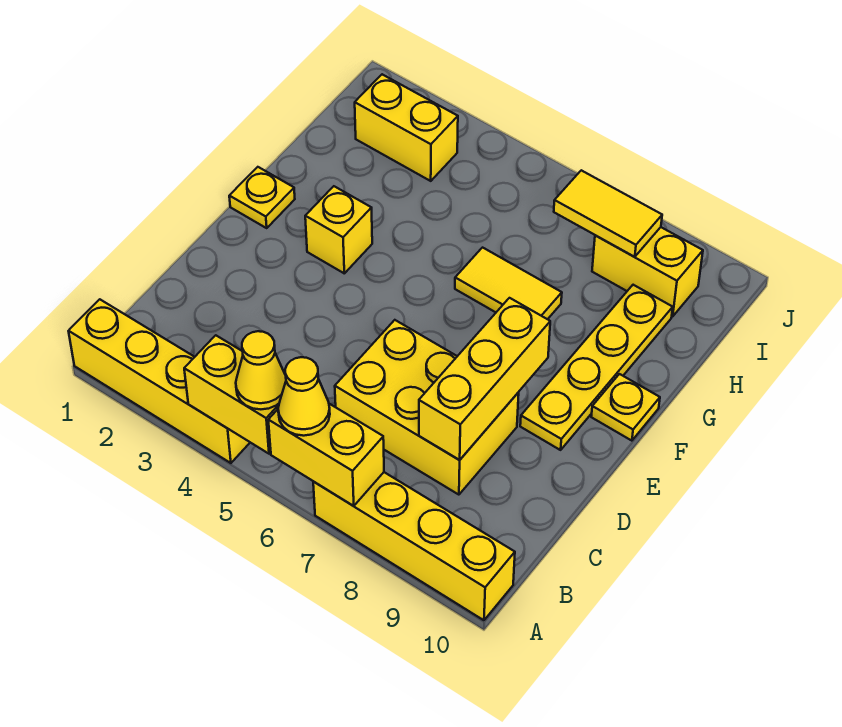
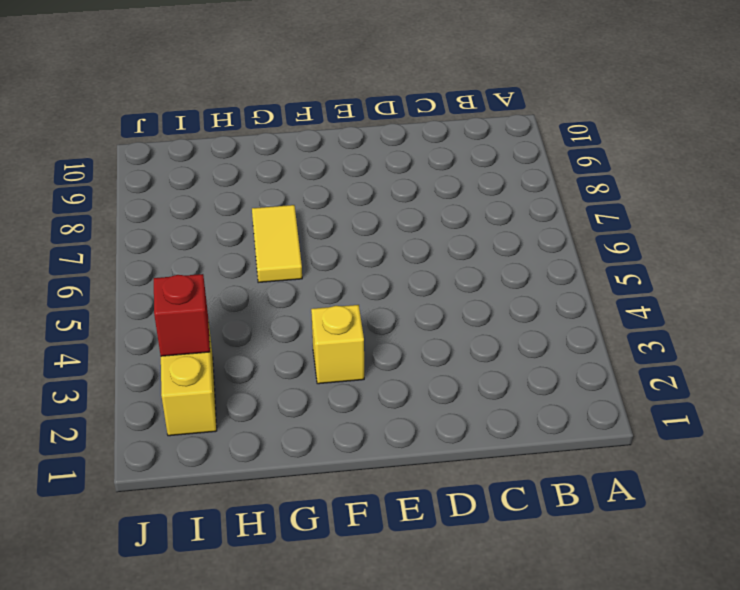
red 1x1 brick [154,274,210,356] -> none
none -> yellow 1x4 brick [69,299,250,463]
none -> yellow 1x4 brick [313,472,515,620]
none -> yellow 2x3 brick [335,320,519,495]

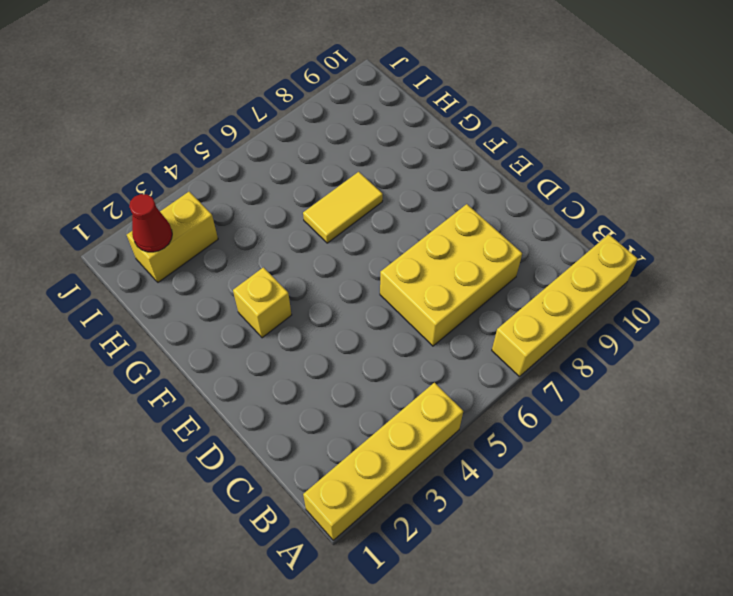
red 1x1 cone [129,194,172,252] -> none
none -> yellow 1x4 plate [520,285,673,450]
none -> yellow 1x1 plate [229,167,295,228]
none -> yellow 1x1 plate [591,374,660,441]

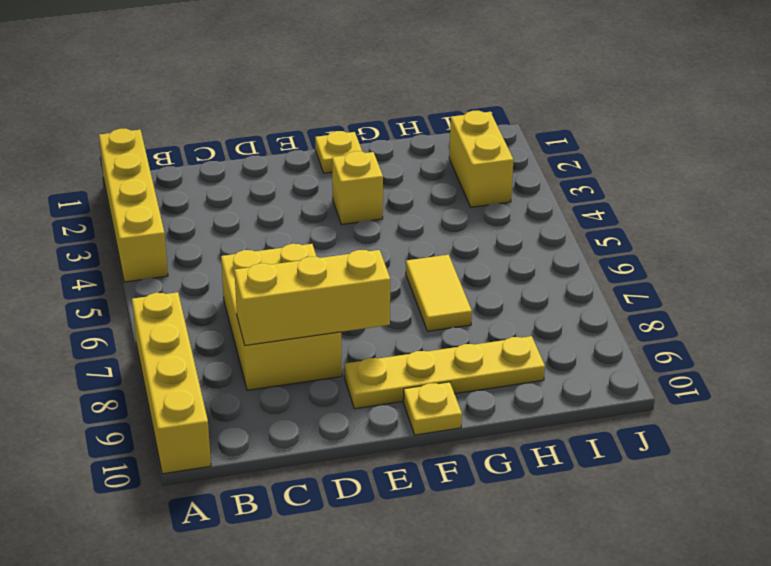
none -> yellow 1x2 brick [592,227,703,317]
none -> yellow 1x2 brick [184,335,279,454]
none -> yellow 1x2 brick [268,404,384,506]

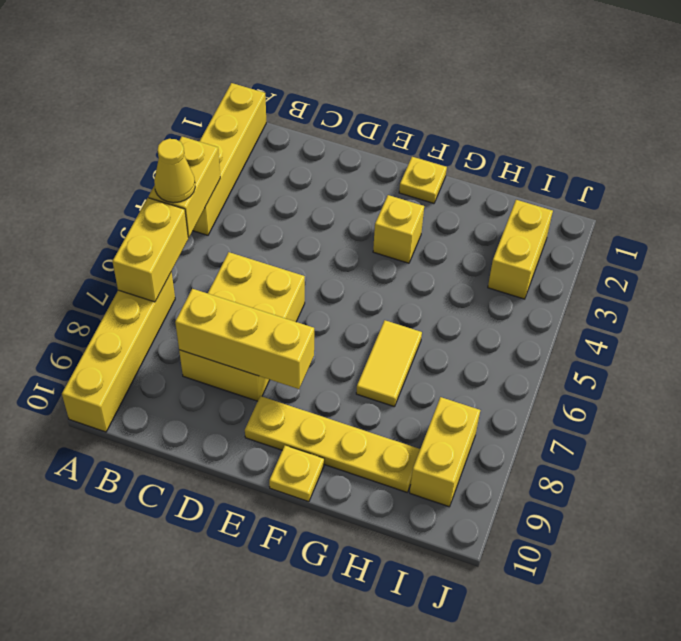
none -> yellow 1x2 tile [554,170,662,257]
none -> yellow 1x1 cone [278,357,330,436]

